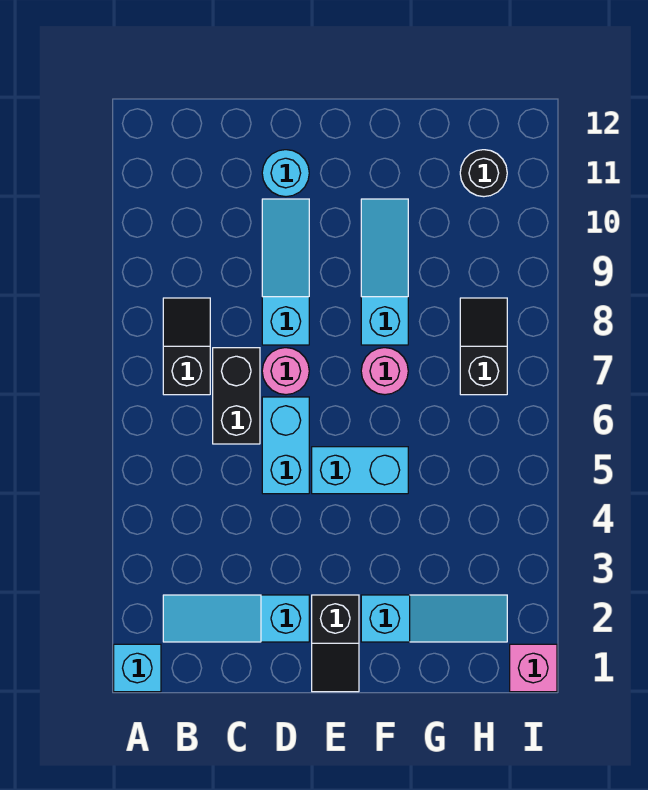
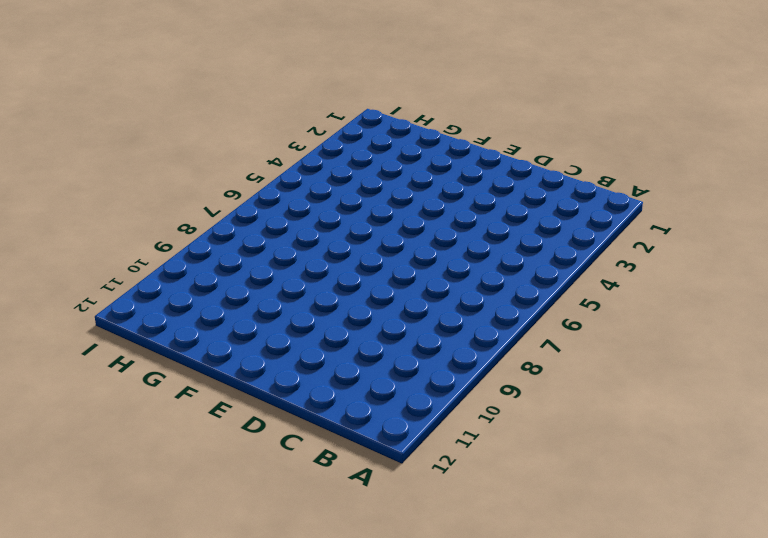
none -> cyan 1x1 brick [114,644,161,692]
none -> cyan 1x3 slope [163,595,309,642]
none -> black 1x2 slope [163,298,210,395]

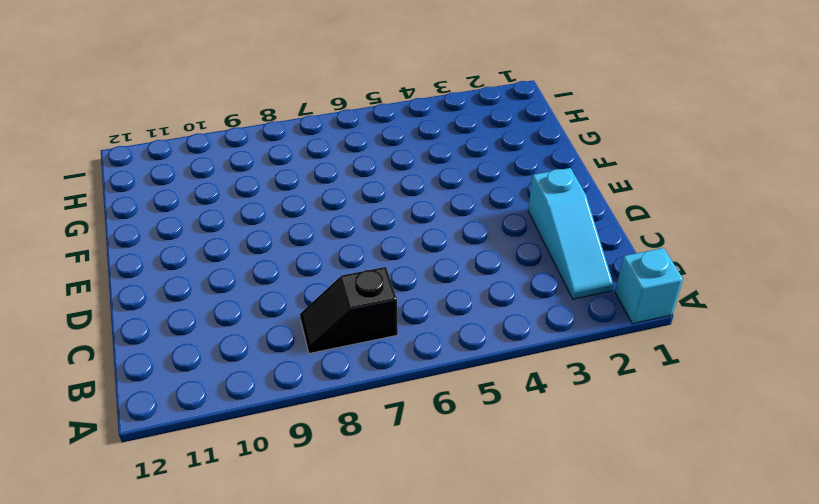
none -> black 1x2 brick [213,348,260,444]
none -> cyan 1x2 brick [262,397,309,494]
none -> pink 1x1 round brick [262,348,309,395]

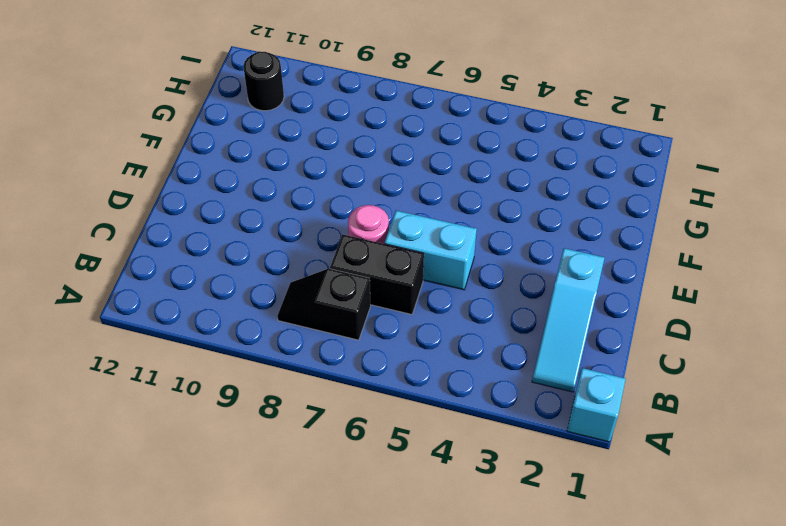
none -> cyan 1x3 slope [262,199,309,345]
none -> cyan 1x1 round brick [262,150,309,197]
none -> black 1x2 slope [312,595,359,692]

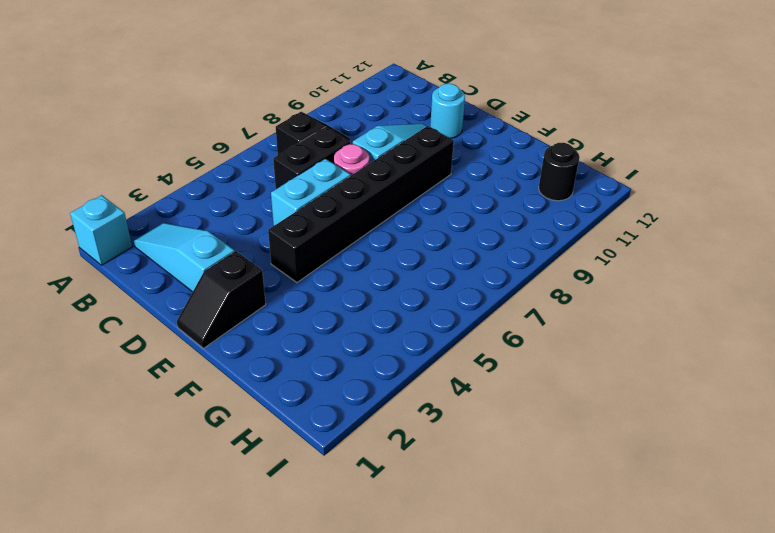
black 1x6 brick [268,126,454,282] -> cyan 1x2 brick [312,447,408,494]
none -> cyan 1x3 slope [361,595,507,642]
none -> pink 1x1 round brick [361,348,408,395]
none -> cyan 1x3 slope [361,199,408,345]

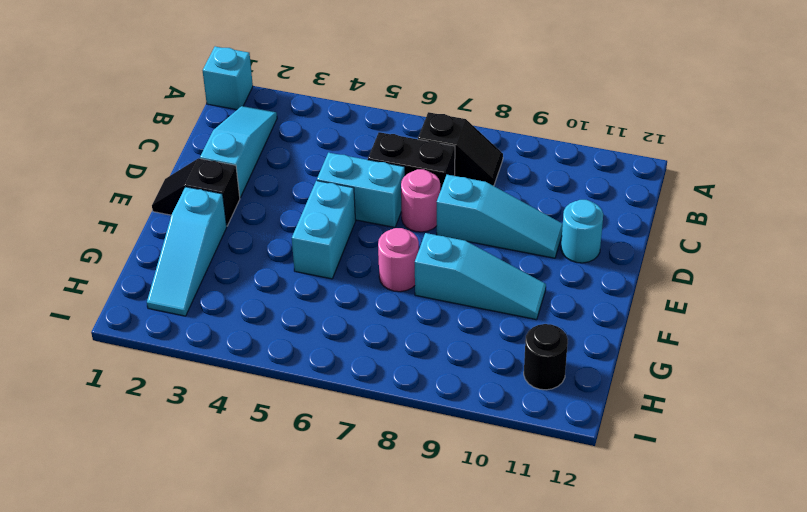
none -> black 1x2 slope [460,298,507,395]
none -> pink 1x1 brick [510,644,557,692]

